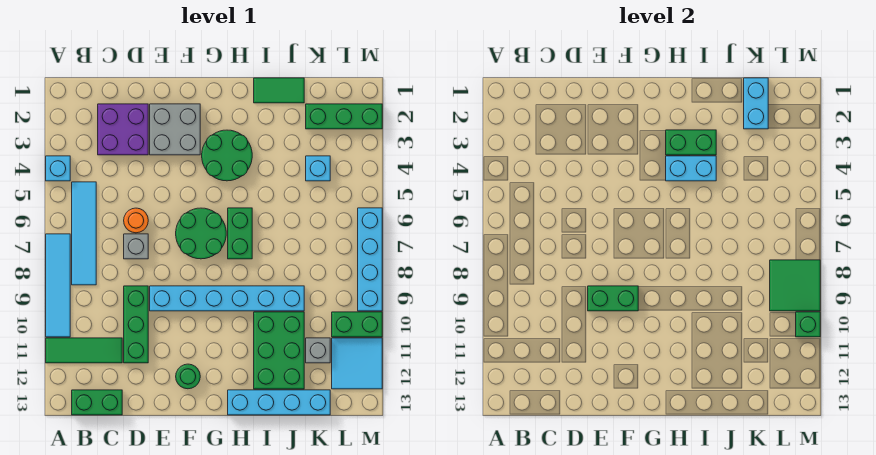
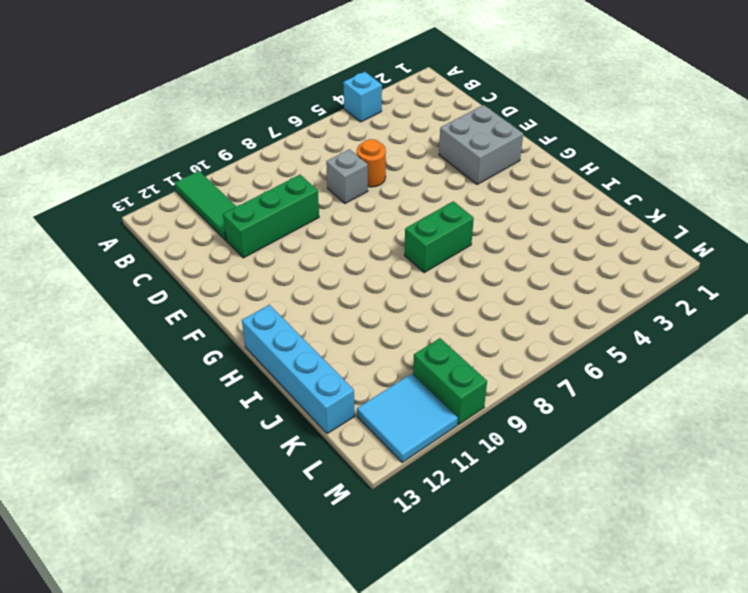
none -> cyan 1x4 tile [46,234,70,337]
none -> cyan 1x4 tile [72,182,96,285]
none -> green 1x2 brick [72,390,122,415]
none -> purple 2x2 brick [98,104,148,155]

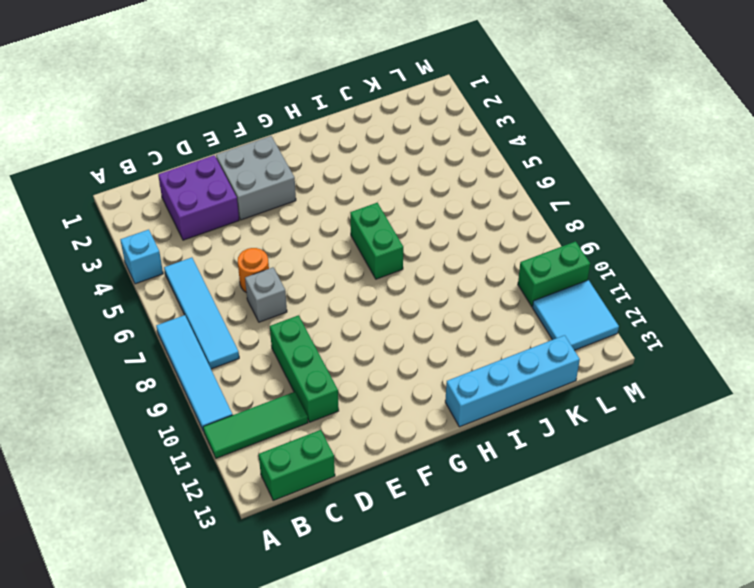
none -> cyan 1x6 brick [150,286,304,311]
none -> green 2x2 round brick [176,208,226,259]
none -> green 1x1 round brick [176,364,200,389]
none -> green 2x2 round brick [202,130,252,181]

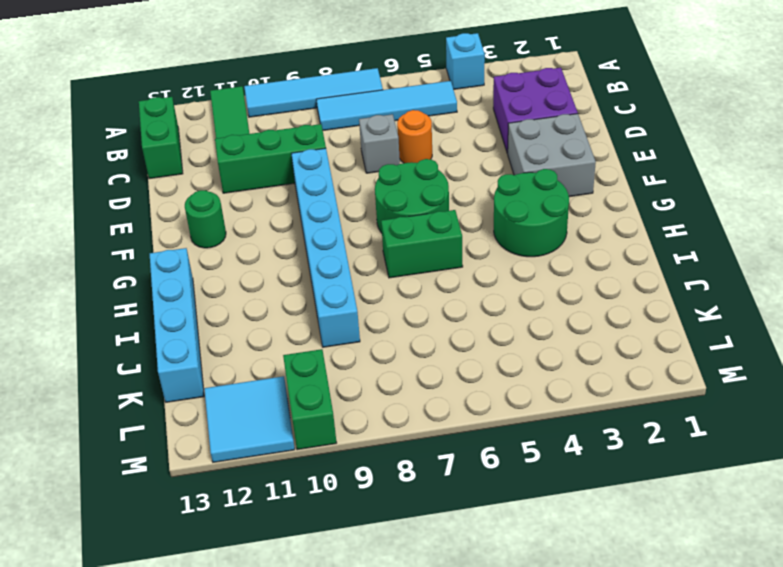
none -> green 1x2 tile [254,78,304,103]
none -> green 2x3 brick [254,312,304,389]
none -> green 1x3 brick [306,104,382,129]
none -> cyan 1x1 brick [306,156,330,181]

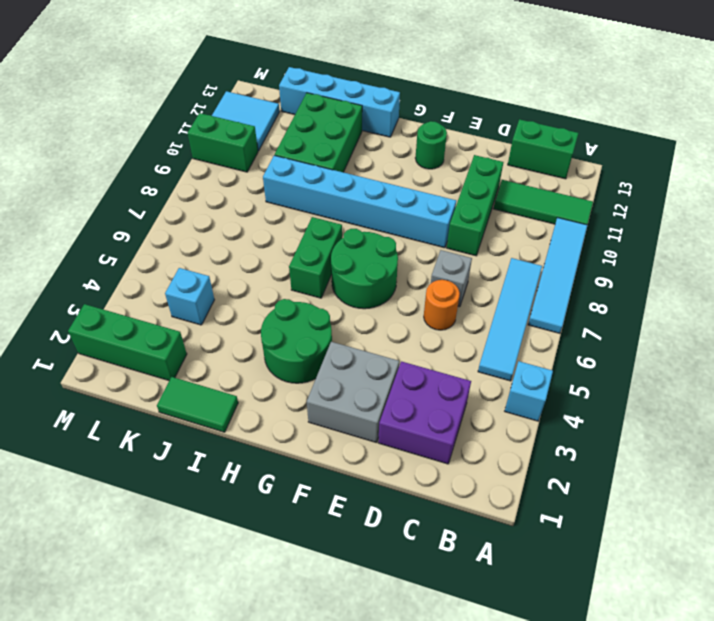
none -> grey 1x1 brick [306,338,330,363]
none -> cyan 1x4 brick [358,208,382,311]
none -> green 1x2 brick [588,286,638,311]
none -> green 1x2 brick [666,130,716,155]

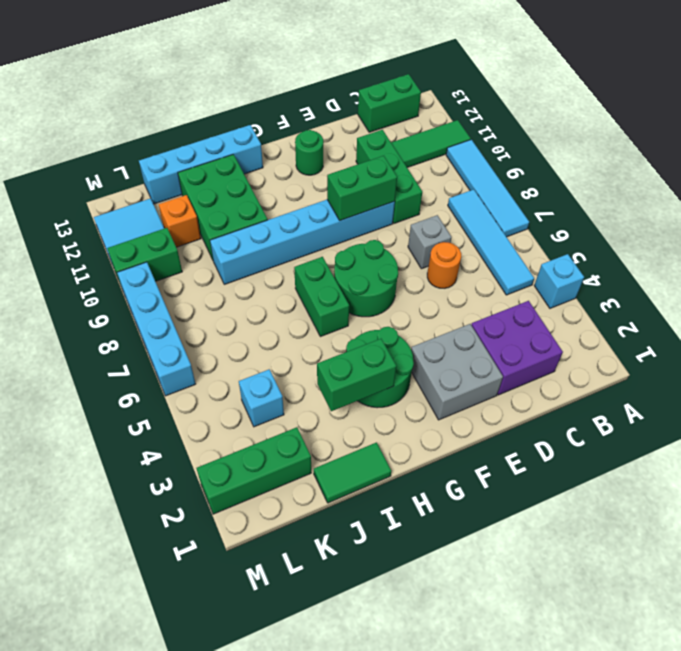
orange 1x1 brick [159,195,201,247] -> grey 1x1 brick [306,338,330,363]
none -> cyan 1x2 brick [666,156,716,181]
none -> cyan 1x2 brick [744,78,768,129]
none -> green 2x2 tile [770,260,820,311]
none -> green 1x1 brick [796,312,820,337]

